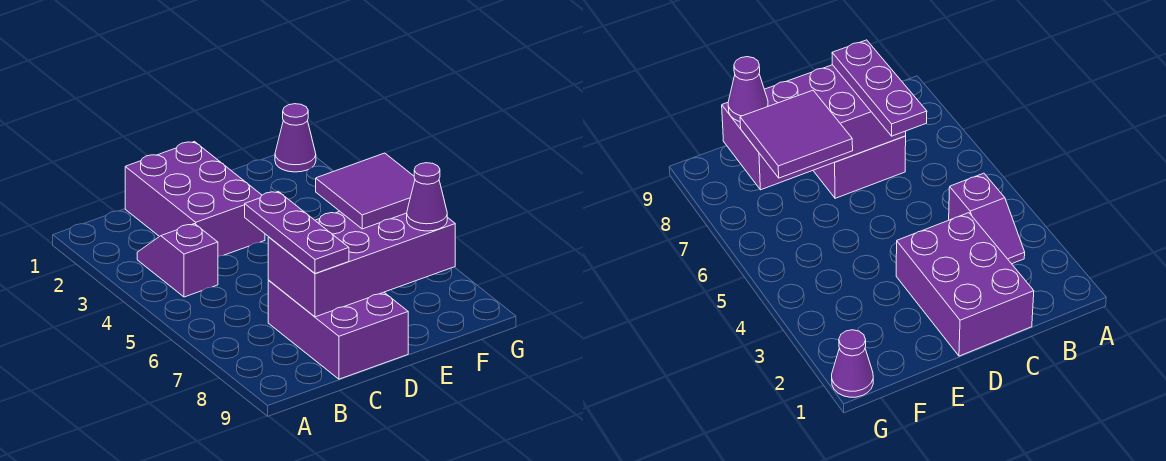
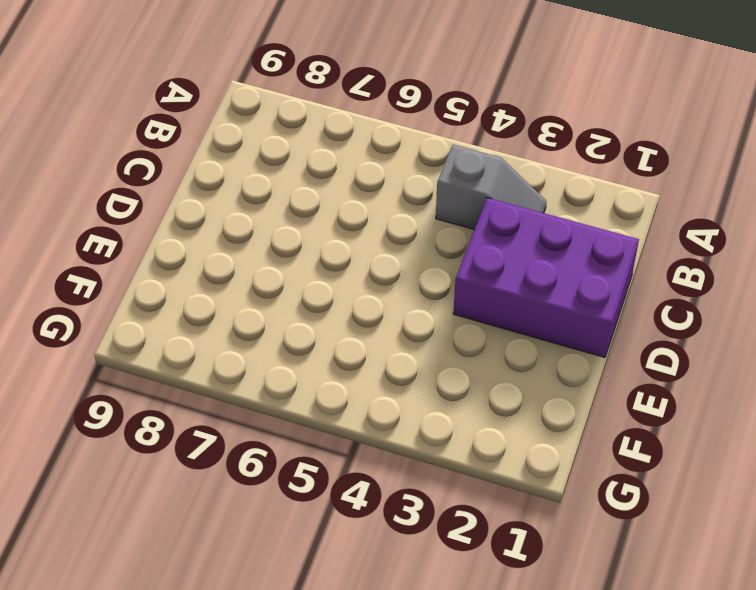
grey 1x2 slope [436,145,547,230] -> purple 1x2 slope [137,224,218,297]
none -> purple 2x3 brick [268,281,408,379]
none -> purple 1x1 cone [275,104,316,172]

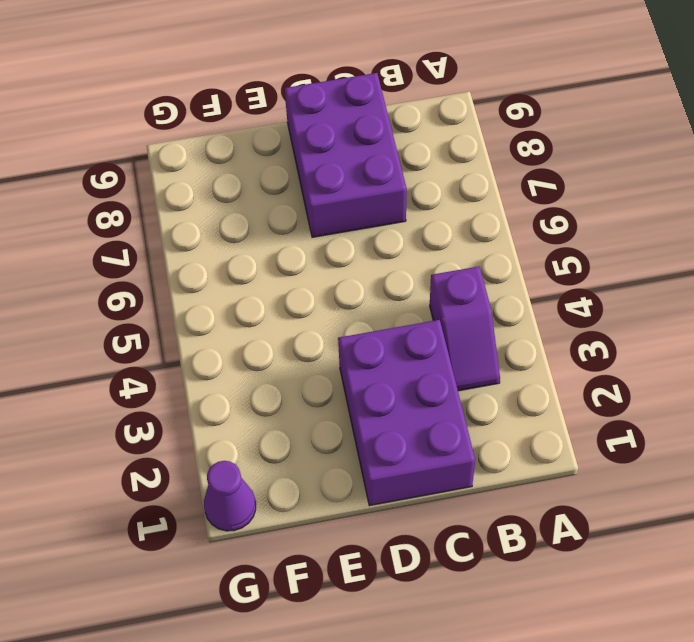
none -> purple 2x4 brick [268,211,455,317]
none -> purple 1x3 plate [245,191,349,273]

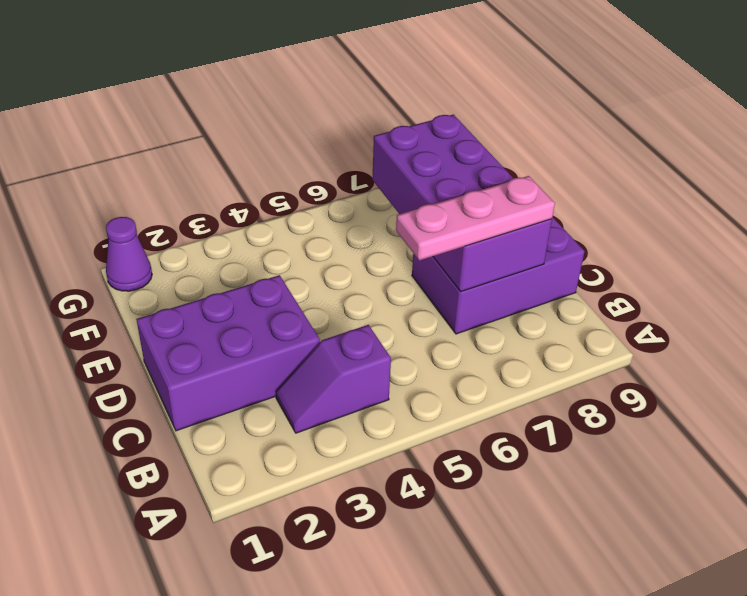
pink 1x3 plate [396,176,555,260] -> purple 1x3 plate [245,191,349,273]
none -> purple 2x2 tile [316,153,415,229]
none -> purple 1x1 cone [407,163,447,231]

